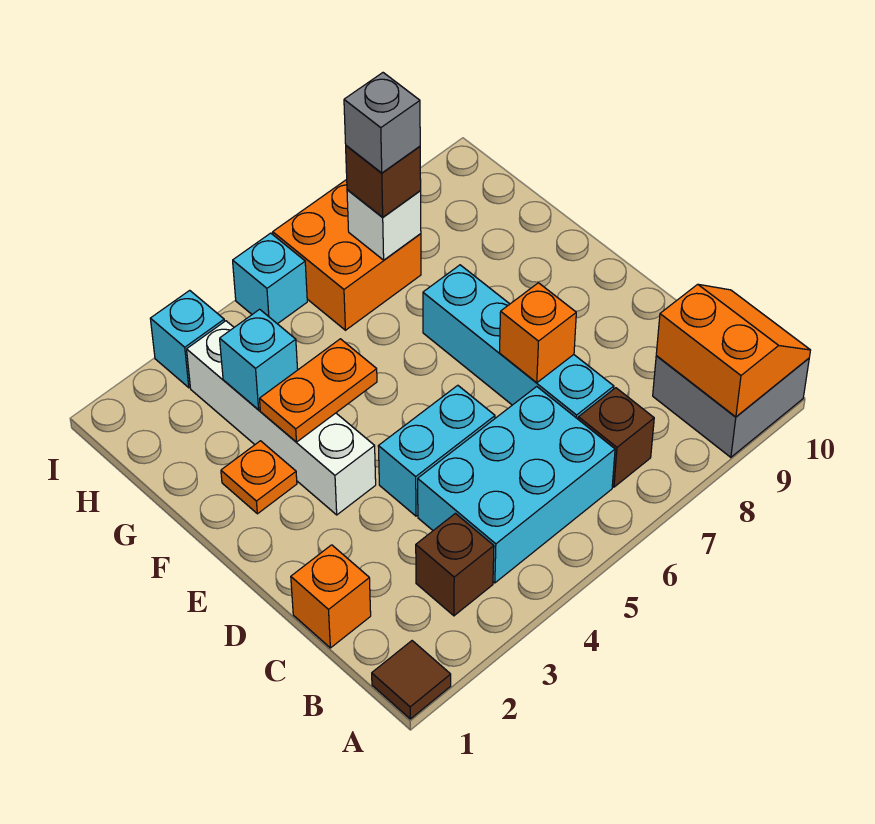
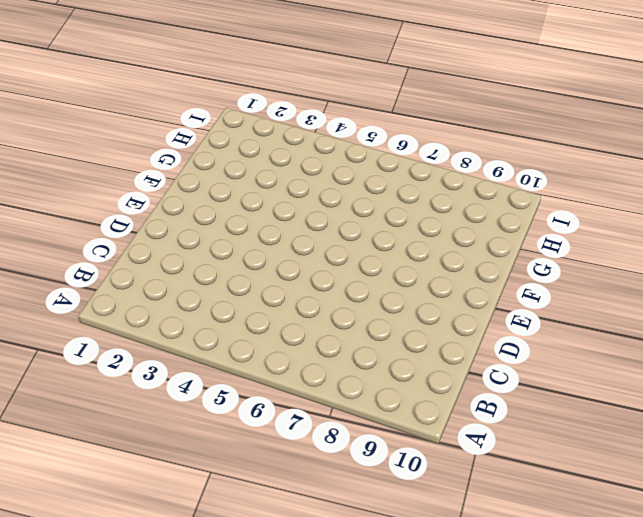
none -> brown 1x1 tile [372,641,451,719]
none -> grey 2x2 brick [653,356,809,457]
none -> brown 1x1 brick [416,513,494,616]

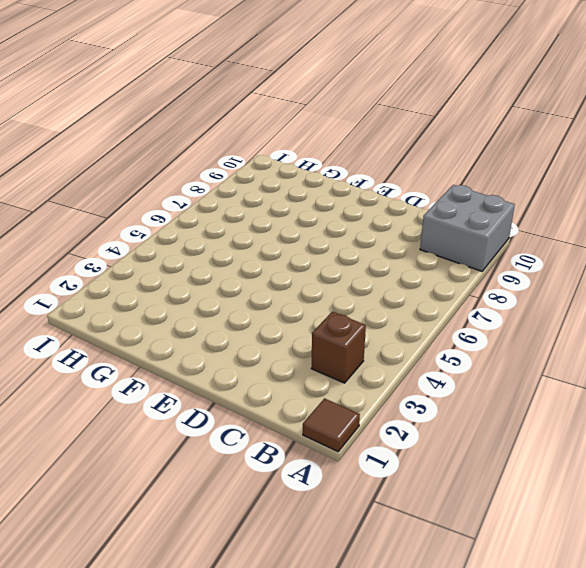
none -> cyan 2x3 brick [418,387,615,583]
none -> brown 1x1 brick [578,388,654,487]
none -> orange 1x1 brick [291,545,371,648]

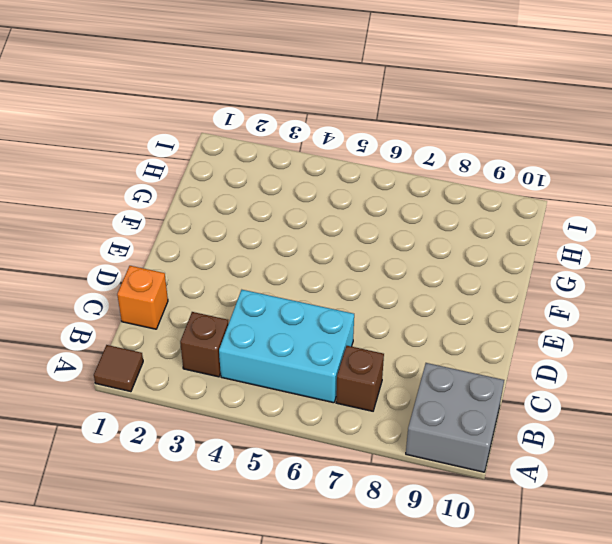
none -> cyan 1x4 brick [423,265,614,419]
none -> cyan 1x2 brick [378,385,495,516]
none -> white 1x4 brick [187,321,376,515]

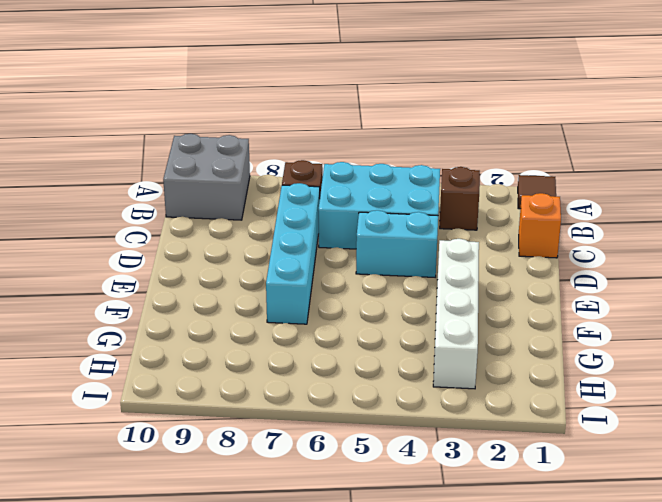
none -> orange 1x1 plate [221,441,297,514]
none -> orange 2x2 brick [273,180,421,330]
none -> cyan 1x1 brick [150,290,224,388]

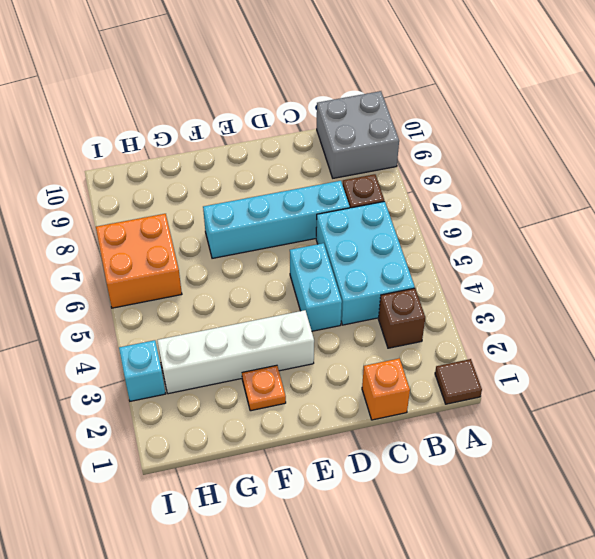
none -> cyan 1x1 brick [233,233,307,324]
none -> orange 2x2 slope [656,284,811,417]
none -> orange 1x1 brick [499,283,576,383]

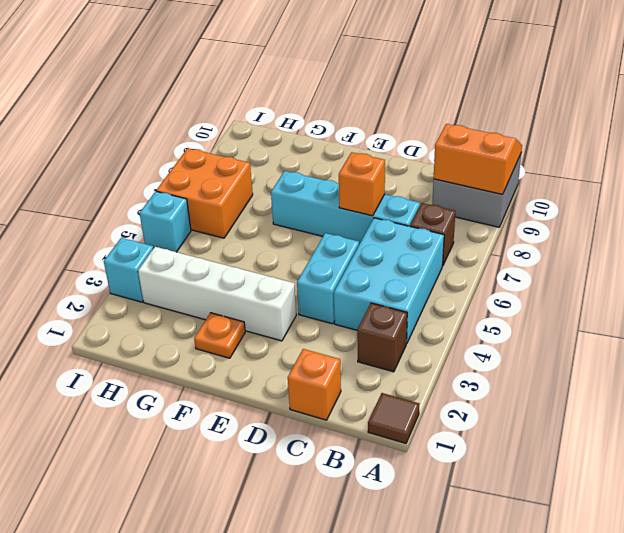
none -> orange 1x2 plate [260,339,377,442]
none -> cyan 1x1 brick [220,309,298,410]
none -> white 1x1 brick [347,190,421,260]

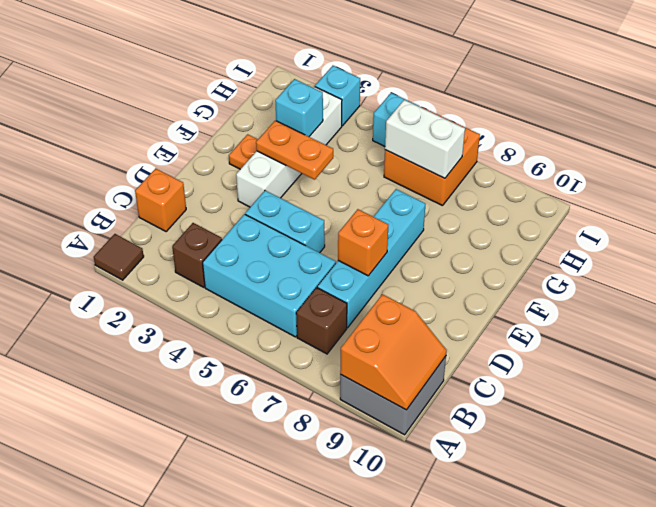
white 1x2 brick [385,100,465,178] -> white 1x1 brick [347,190,421,260]
none -> brown 1x1 brick [346,146,421,217]
none -> grey 1x1 brick [344,73,420,173]

